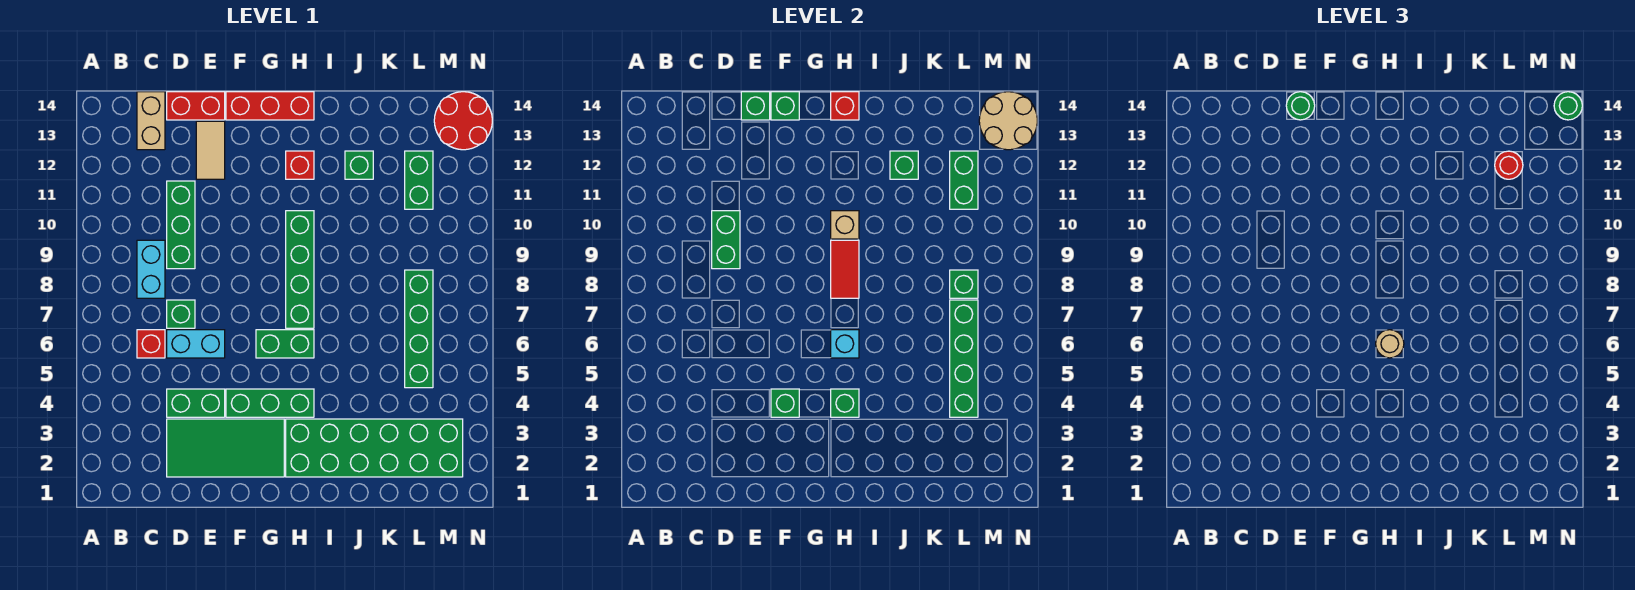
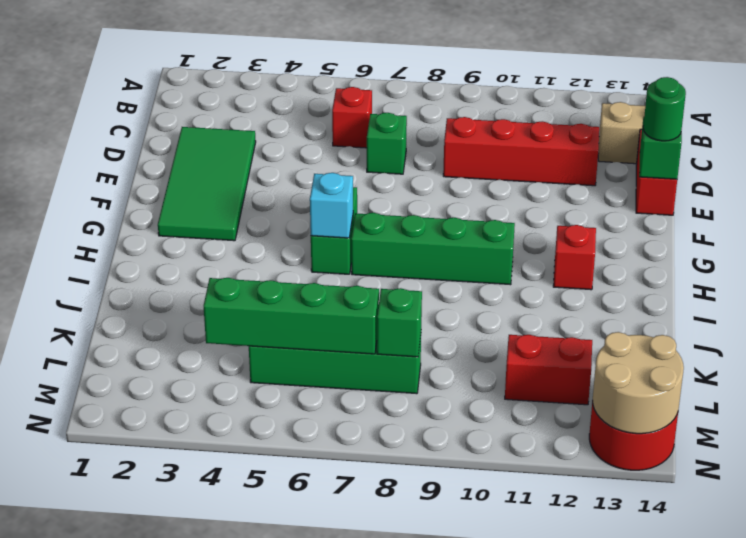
red 1x4 brick [443,117,599,186] -> green 1x3 brick [167,181,195,269]
red 1x2 brick [505,335,592,405] -> green 1x2 brick [405,151,433,209]
none -> cyan 1x2 brick [137,240,165,298]
none -> green 1x2 brick [167,389,225,417]
none -> cyan 1x2 brick [167,330,225,358]
none -> tan 1x2 tile [196,121,225,179]

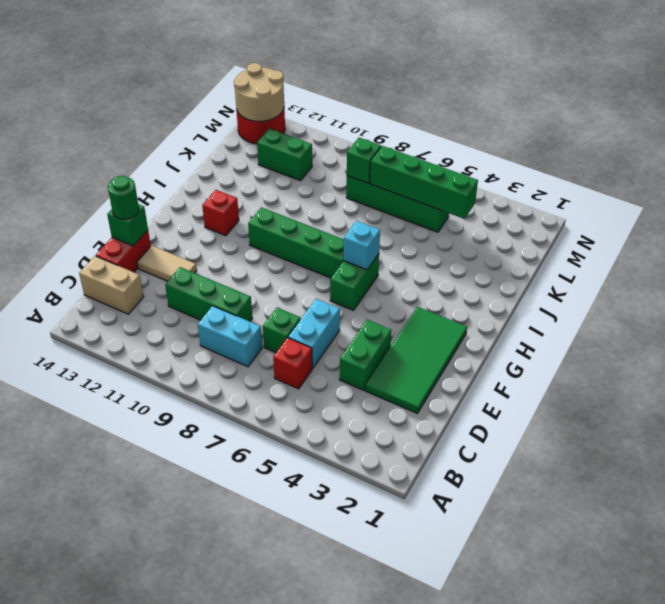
none -> green 1x3 brick [226,389,314,417]
none -> red 1x3 brick [226,92,314,120]
none -> green 2x6 brick [286,419,463,477]
none -> green 1x1 brick [345,151,373,179]

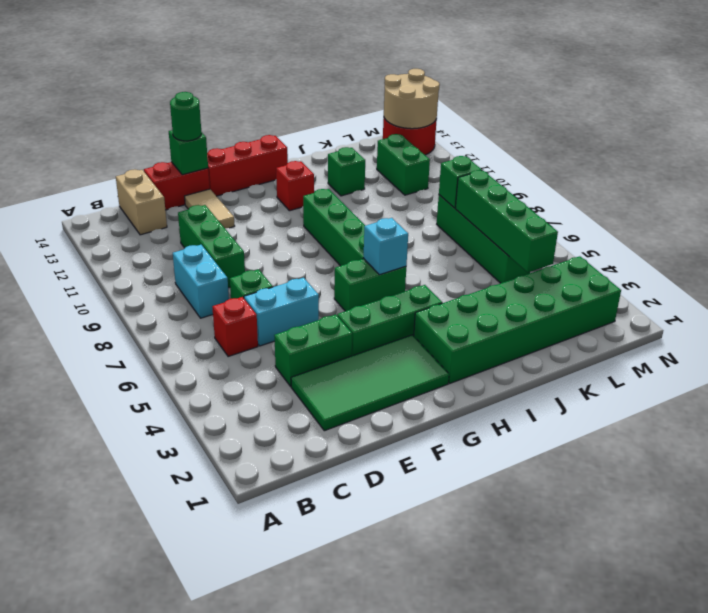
none -> green 1x2 brick [712,211,740,269]
none -> green 1x1 brick [771,389,799,417]
none -> green 1x1 brick [771,92,799,120]
none -> green 1x1 brick [831,389,859,417]

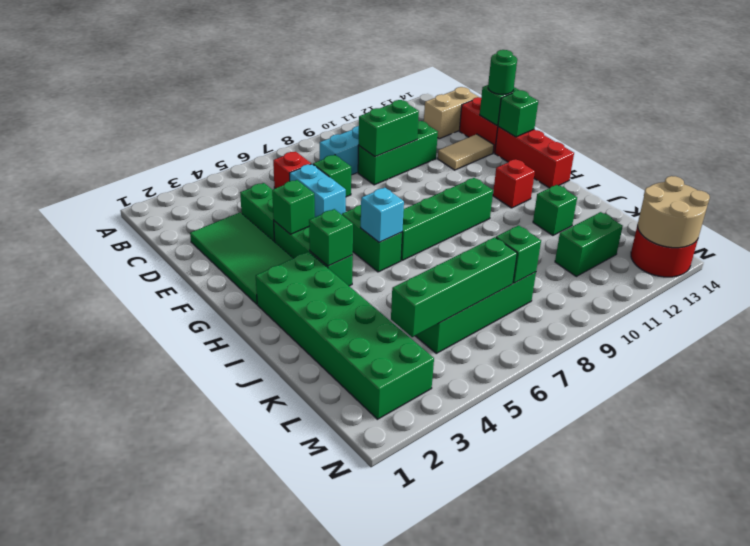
none -> red 1x2 tile [831,240,859,298]
none -> tan 1x1 brick [831,211,859,239]
none -> red 1x1 brick [831,92,859,120]
none -> green 1x1 brick [890,151,918,179]

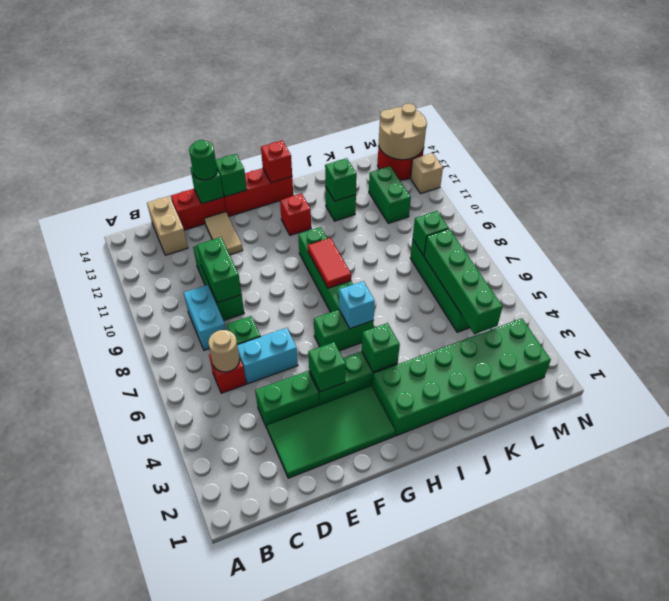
tan 1x1 round brick [208,330,240,372] -> tan 1x1 round brick moved to [1376,330,1404,358]
tan 1x1 brick [411,153,443,193] -> tan 1x1 brick moved to [831,211,859,239]
none -> green 1x2 brick [950,151,978,209]
none -> red 1x1 round brick [1495,151,1523,179]
none -> green 1x1 round brick [1554,92,1582,120]

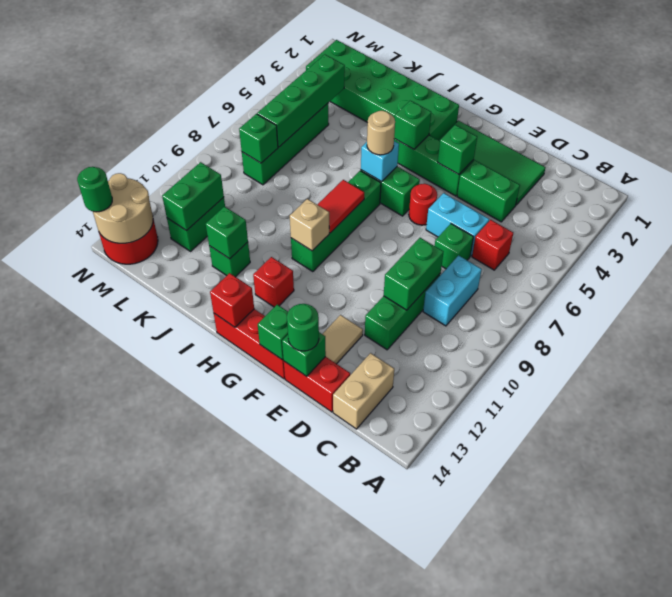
red 1x1 round brick [409,184,437,225] -> red 1x1 round brick moved to [1495,151,1523,179]

